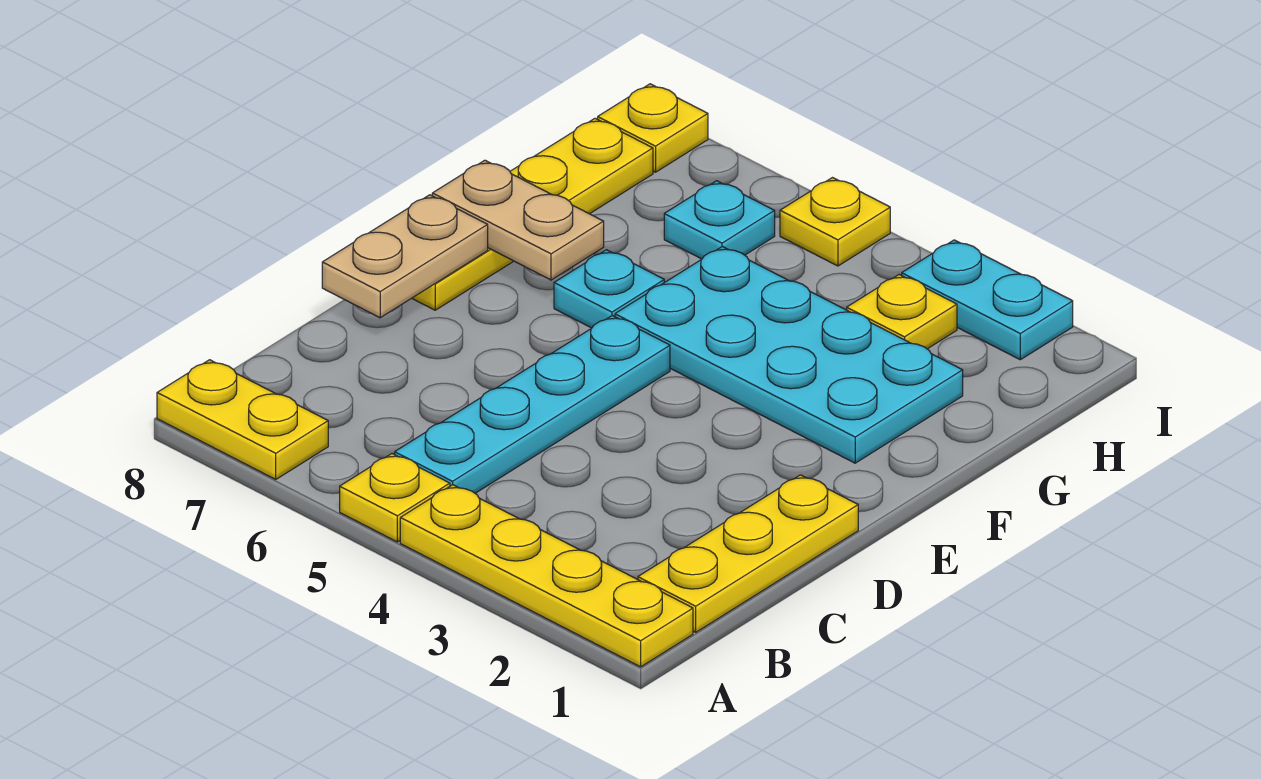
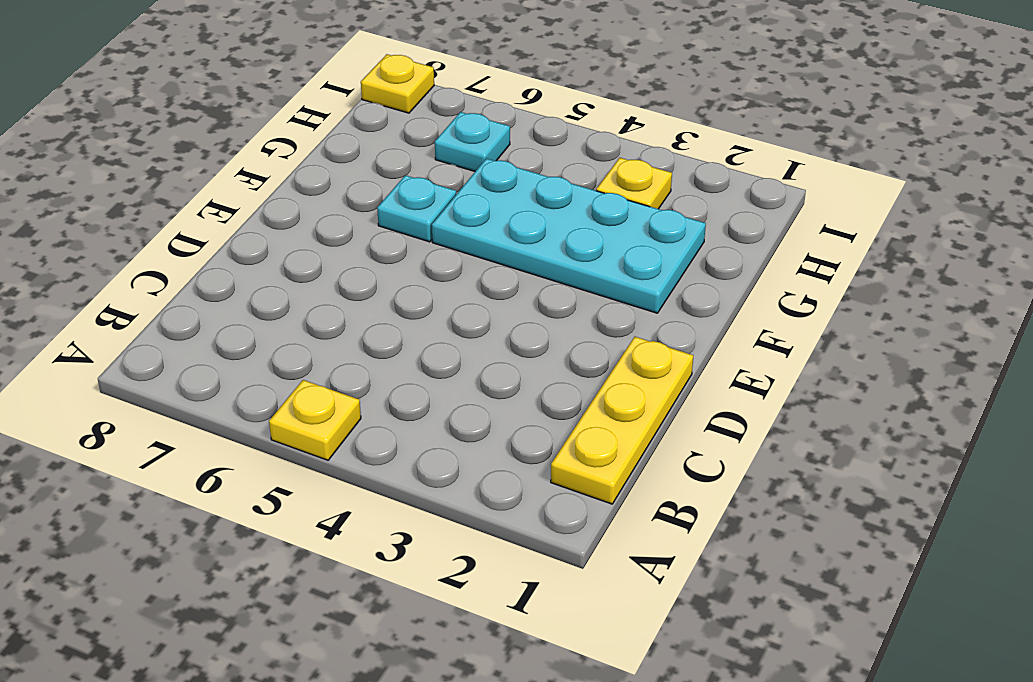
none -> yellow 1x4 plate [400,485,693,667]
none -> yellow 1x2 plate [157,360,328,479]
none -> cyan 1x4 plate [395,316,670,493]

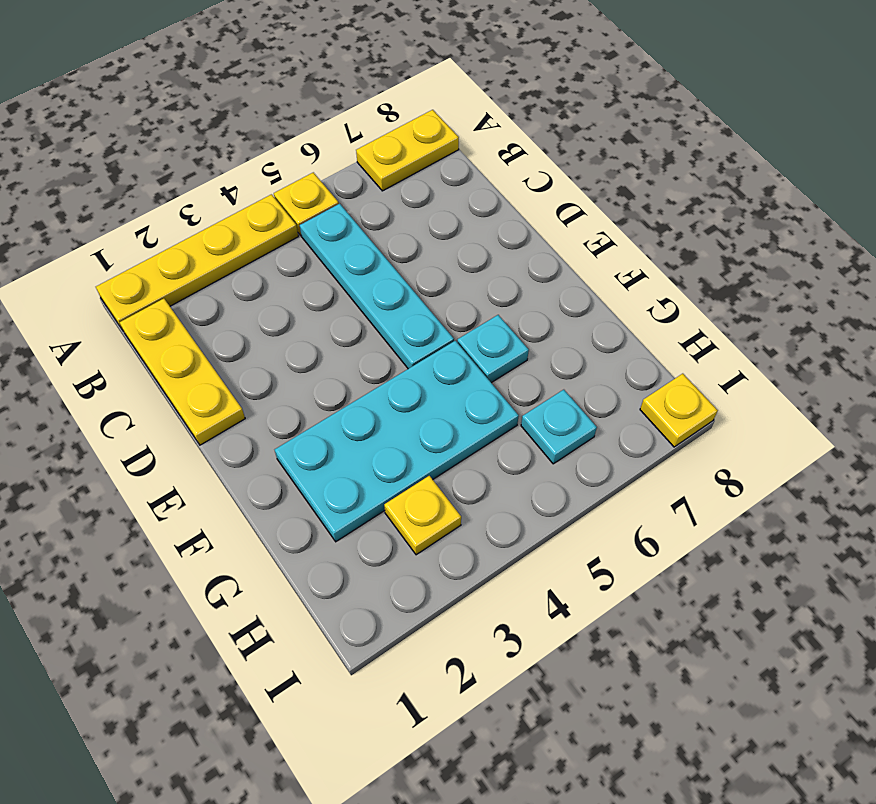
none -> yellow 1x4 plate [412,118,653,310]
none -> cyan 1x2 plate [902,240,1073,360]
none -> yellow 1x1 plate [780,178,890,266]

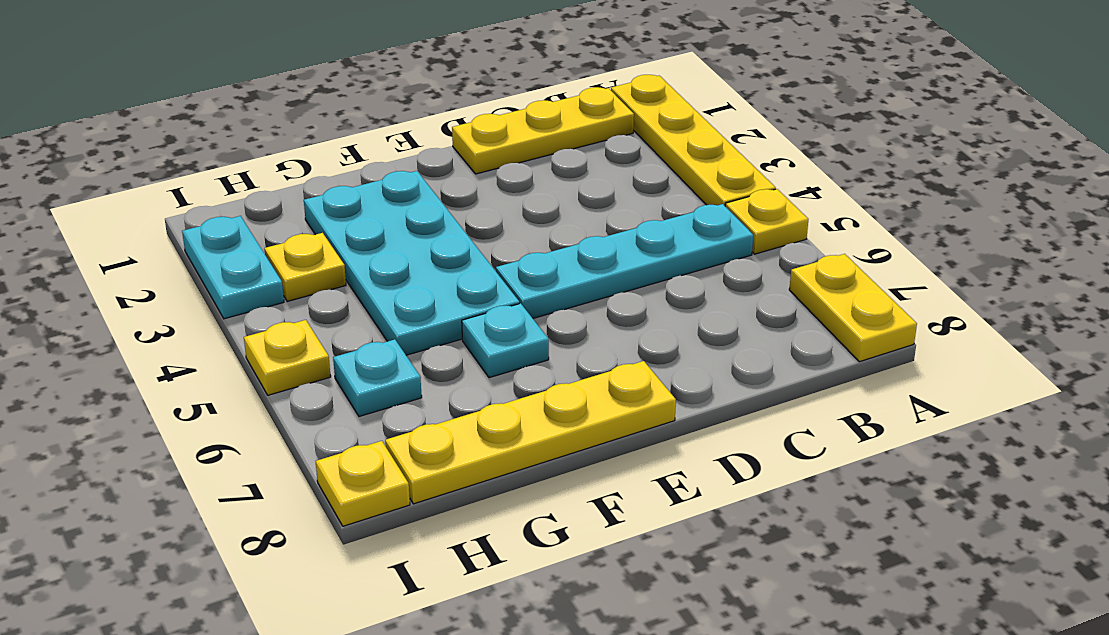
none -> tan 1x2 plate [322,195,488,318]
none -> tan 1x2 plate [432,160,604,280]

